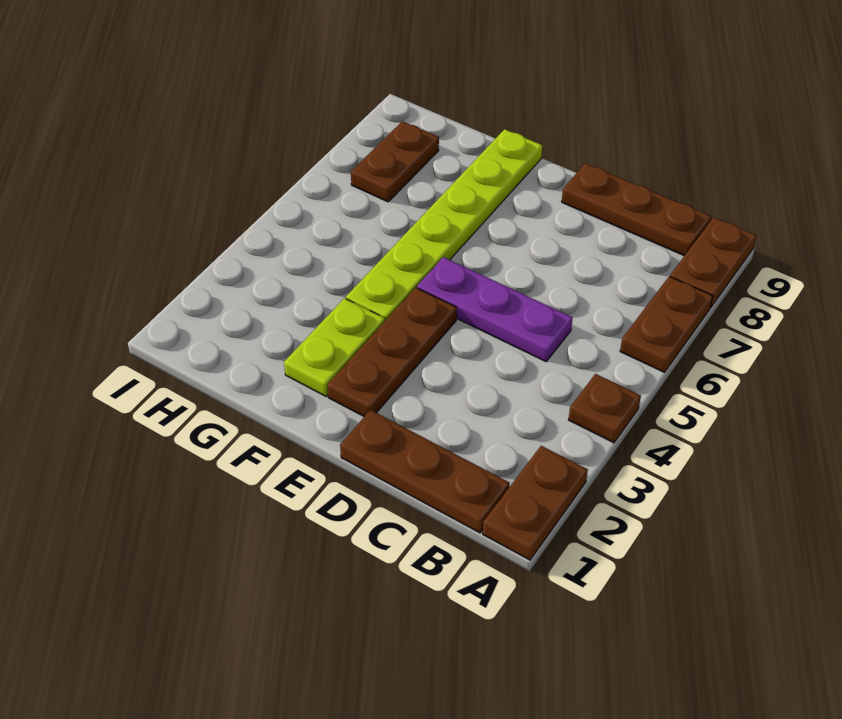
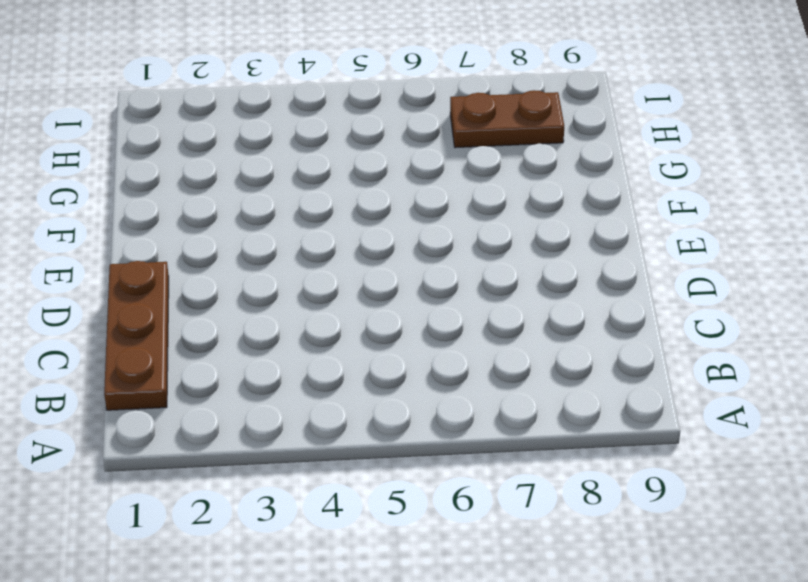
none -> brown 1x2 plate [483,446,588,560]
none -> brown 1x1 plate [569,374,641,443]

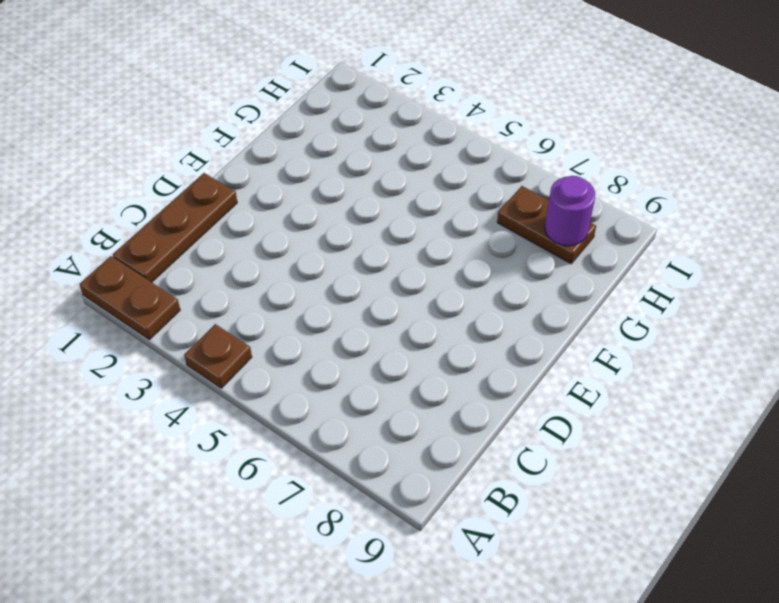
purple 1x1 round brick [545,176,595,246] -> none
none -> brown 1x2 plate [620,276,713,372]
none -> brown 1x2 plate [670,218,756,307]

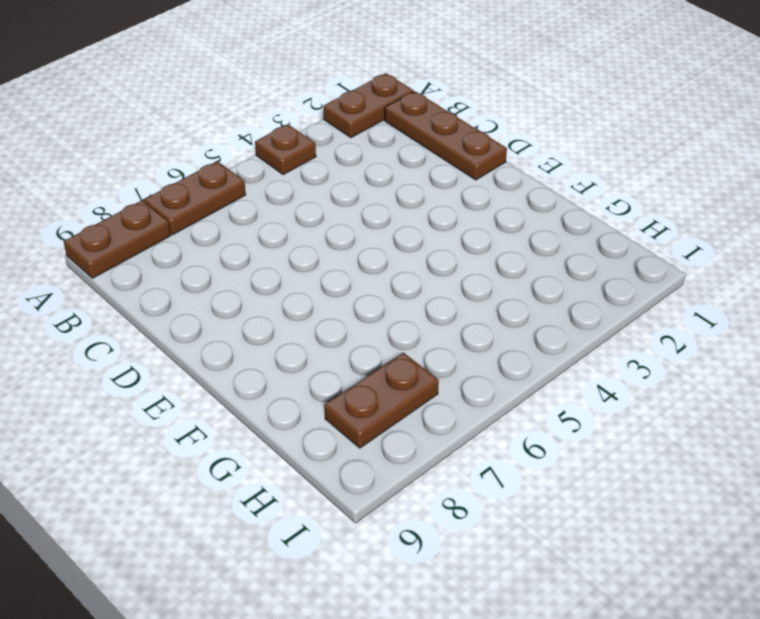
none -> brown 1x3 plate [562,163,711,256]
none -> purple 1x3 plate [417,257,572,362]

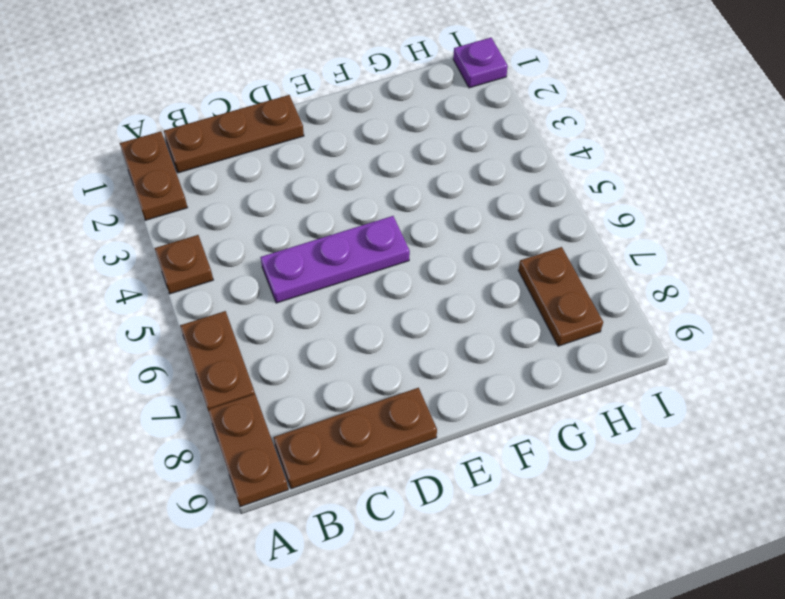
purple 1x1 plate [453,38,508,88] -> none
none -> brown 1x3 plate [327,288,457,417]
none -> lime 1x2 plate [284,298,385,396]

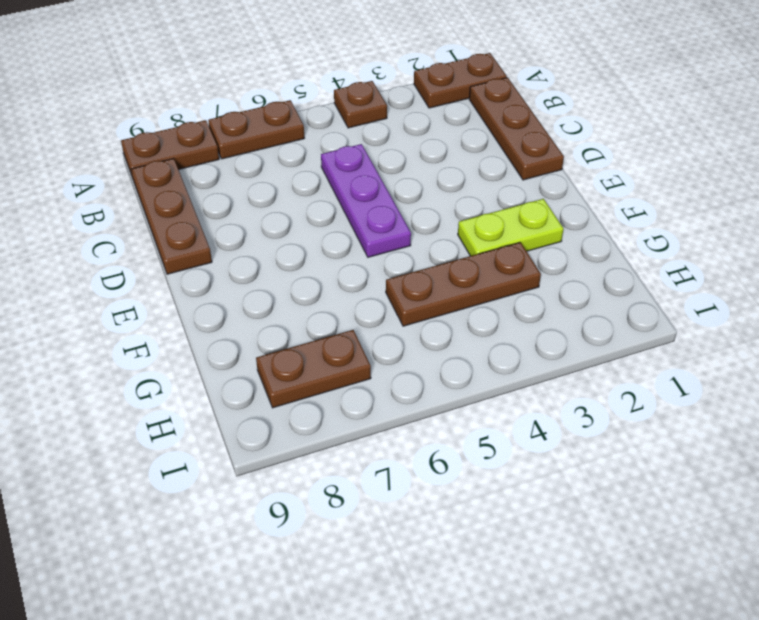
brown 1x3 plate [386,242,541,326] -> brown 1x3 plate moved to [327,288,457,417]
none -> lime 1x6 plate [346,129,542,321]

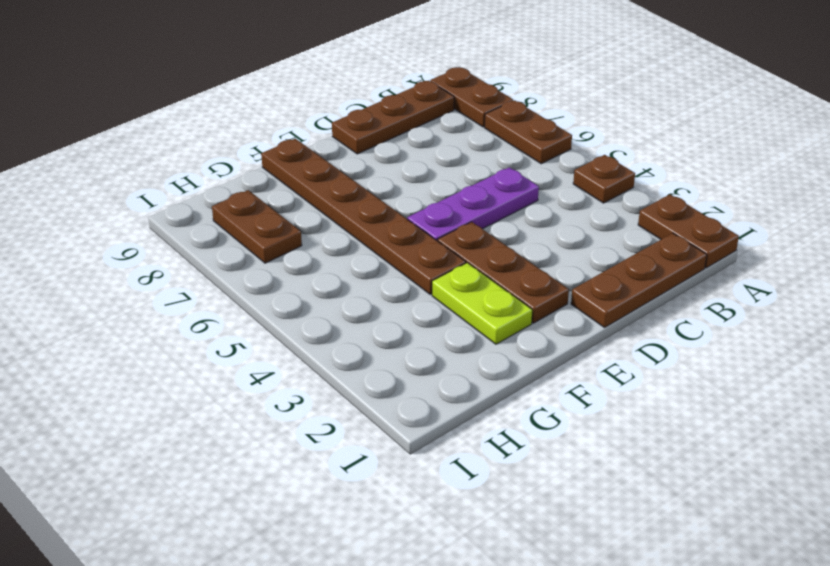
brown 1x6 plate [261,139,466,294] -> lime 1x6 plate [346,129,542,321]

